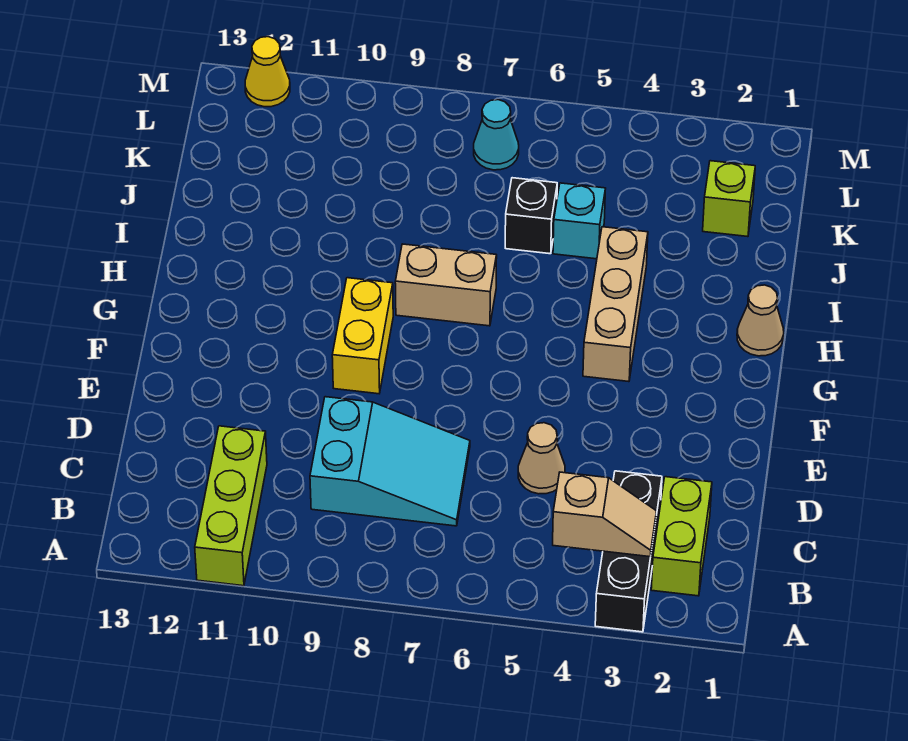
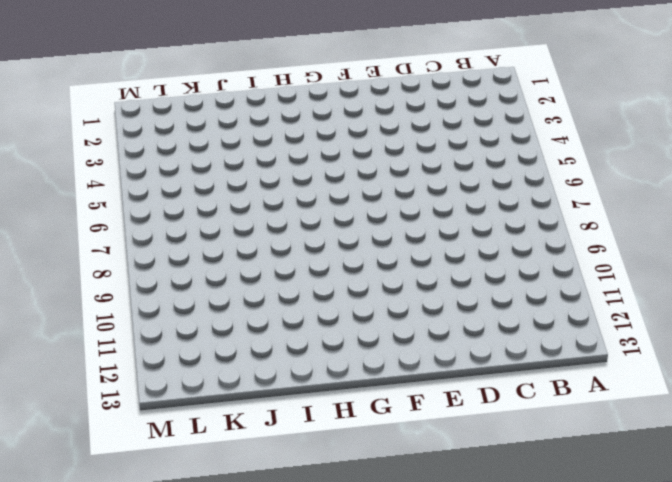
none -> black 1x3 brick [595,471,662,632]
none -> lime 1x3 brick [195,426,267,586]
none -> lime 1x2 brick [651,477,712,596]

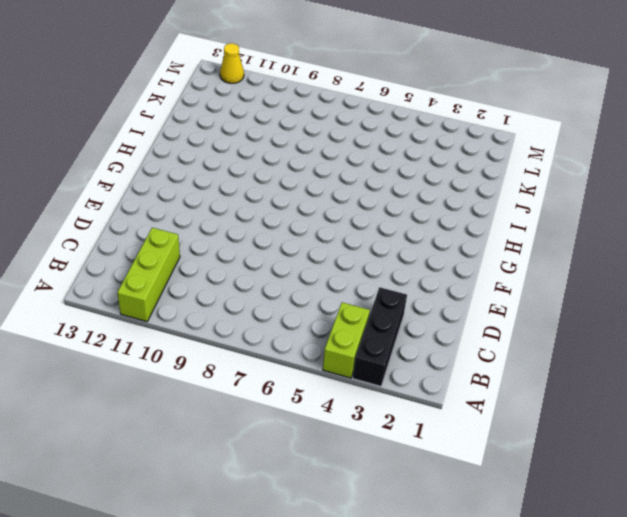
lime 1x2 brick [323,302,370,378] -> lime 1x2 brick moved to [651,477,712,596]
none -> cyan 2x3 slope [310,397,470,526]
none -> tan 1x1 cone [518,423,565,494]
none -> yellow 1x2 brick [332,278,393,394]

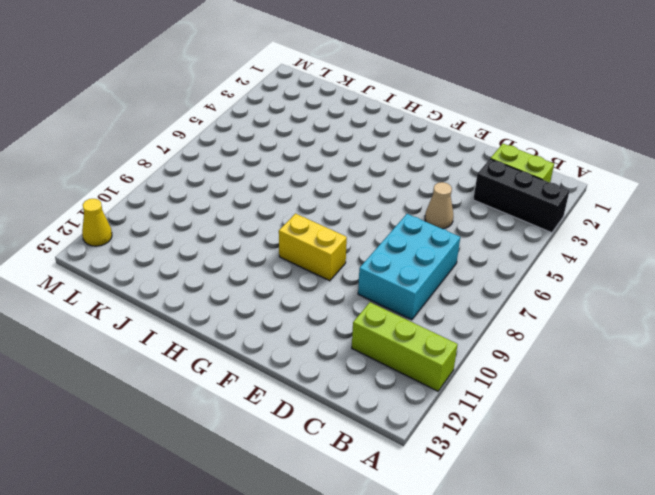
cyan 2x3 brick [358,214,460,320] -> cyan 2x3 slope [310,397,470,526]
none -> tan 1x3 brick [583,227,648,382]
none -> tan 1x1 cone [737,285,784,356]
none -> tan 1x2 brick [395,244,497,326]

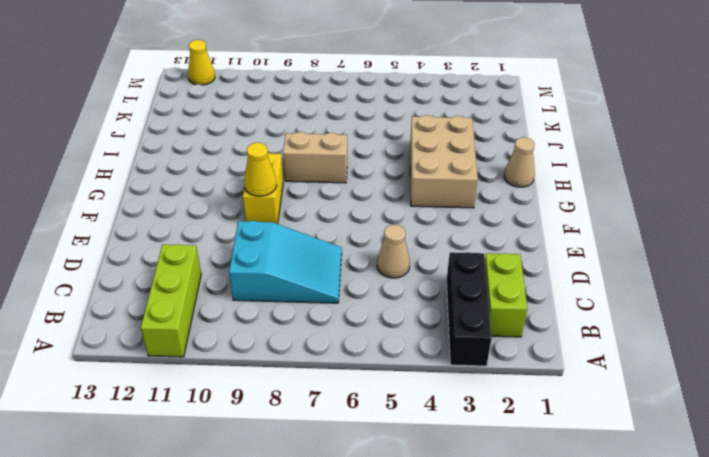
yellow 1x1 cone [244,143,277,196] -> none
tan 2x3 brick [410,115,478,208] -> tan 1x3 brick [583,227,648,382]
none -> cyan 1x1 brick [553,183,606,259]
none -> black 1x1 brick [505,178,557,254]
none -> lime 1x1 brick [703,161,755,237]

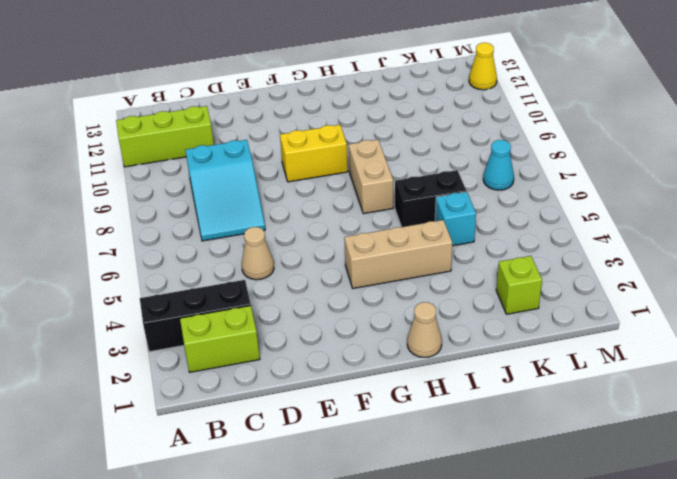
black 1x2 brick [395,170,466,227] -> black 1x1 brick [505,178,557,254]
none -> tan 1x2 slope [553,472,657,557]

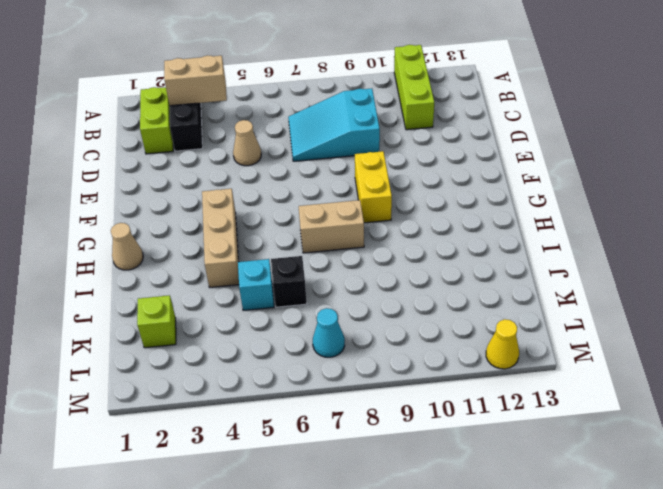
tan 1x2 brick [164,55,227,106] -> tan 1x2 slope [553,472,657,557]

